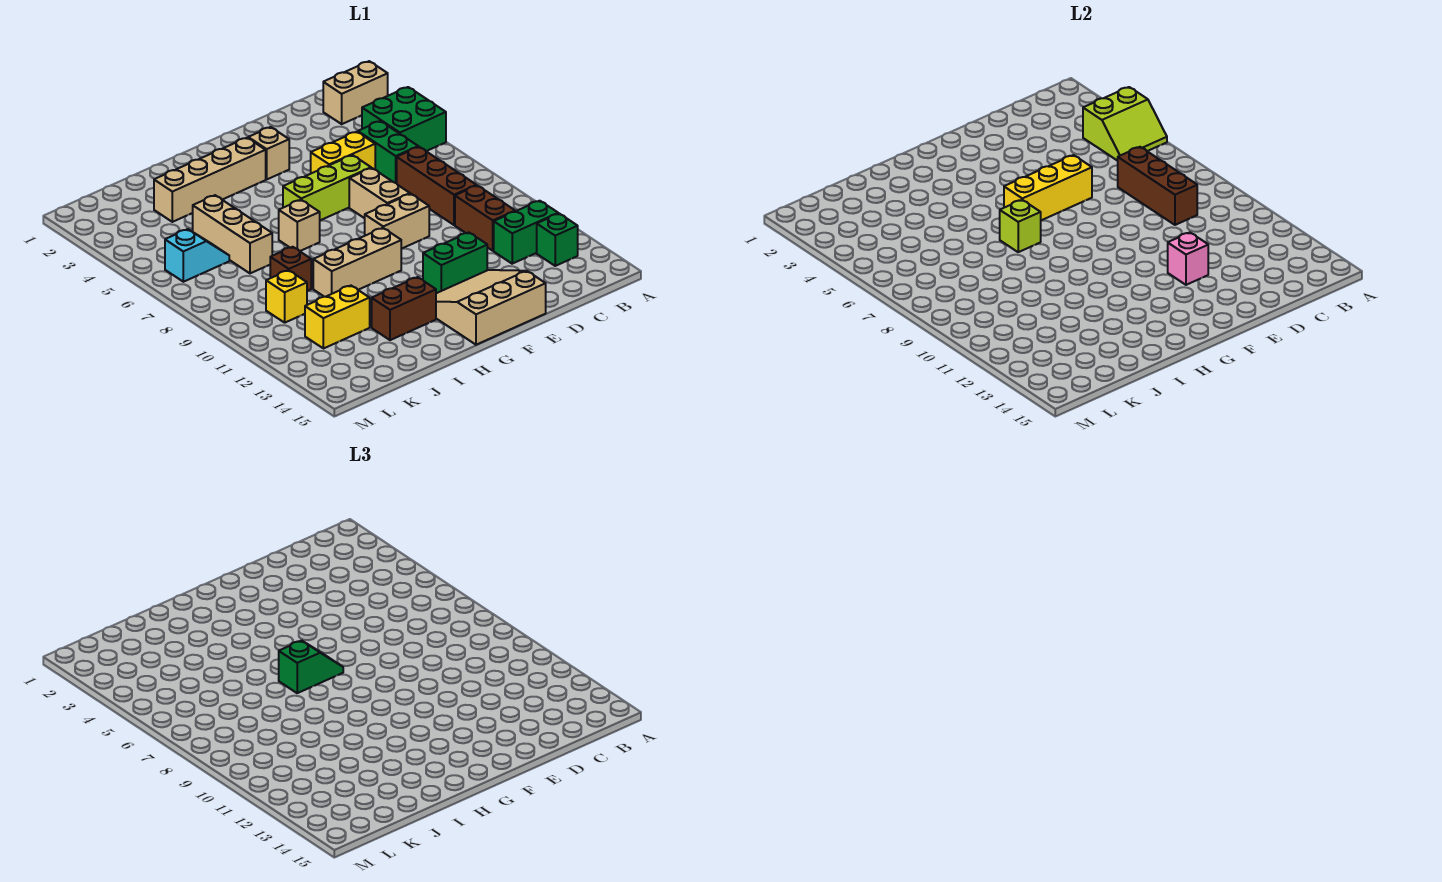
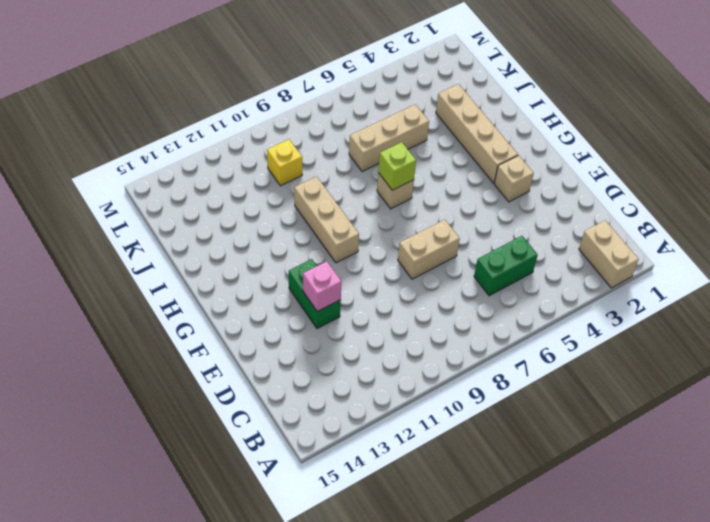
none -> green 2x2 brick [362,87,446,151]
none -> green 1x2 brick [494,201,558,264]
none -> green 1x1 brick [537,214,578,266]

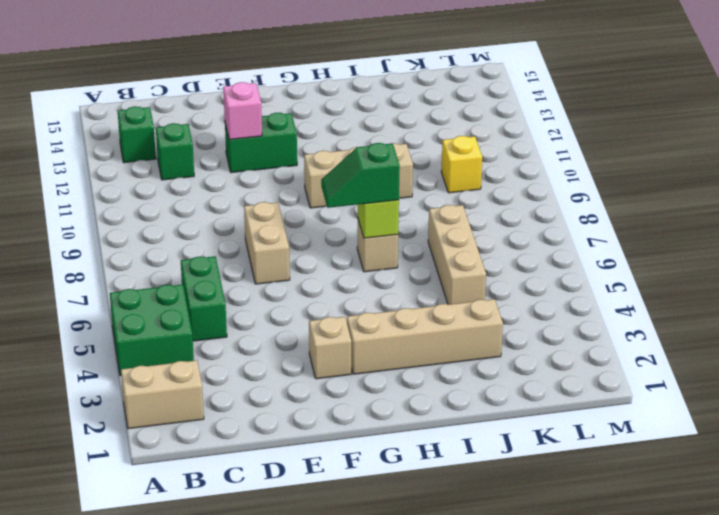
green 1x1 brick [156,123,194,180] -> green 1x2 brick [494,201,558,264]
none -> brown 1x3 brick [397,147,476,225]
none -> brown 1x2 brick [455,185,515,251]
none -> yellow 1x2 brick [311,132,375,173]

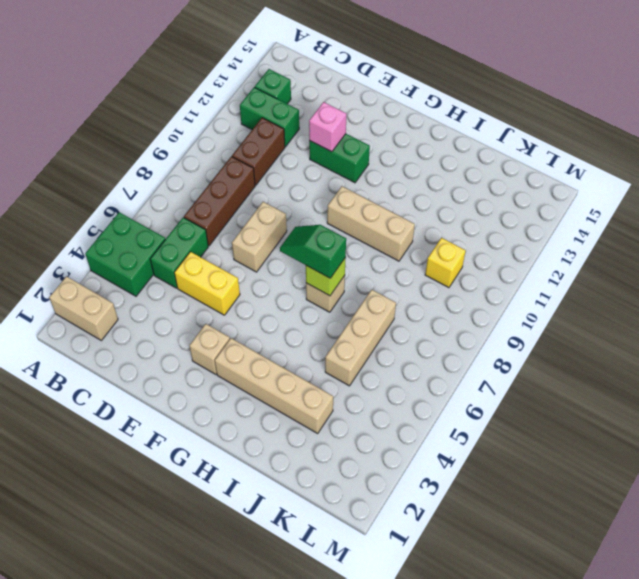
none -> lime 1x3 brick [283,155,371,220]
none -> tan 1x2 brick [365,194,429,249]
none -> tan 3x3 slope [436,270,546,345]

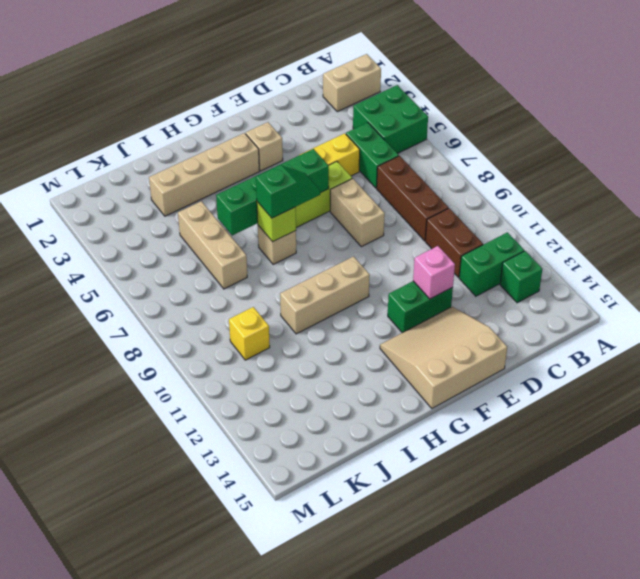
green 1x4 brick [216,149,329,235] -> yellow 1x3 brick [1004,155,1092,220]
none -> tan 1x2 brick [365,194,429,249]
none -> brown 1x2 brick [372,277,436,340]
none -> brown 1x1 brick [270,247,311,291]

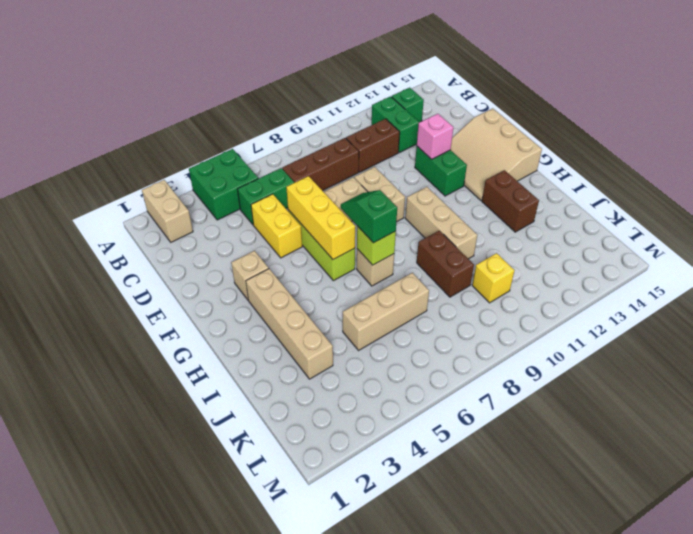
brown 1x2 brick [417,231,474,297] -> brown 1x1 brick [270,247,311,291]
none -> yellow 1x2 brick [305,286,370,349]
none -> cyan 1x2 slope [165,229,229,282]
none -> lime 2x2 slope [1083,87,1167,161]

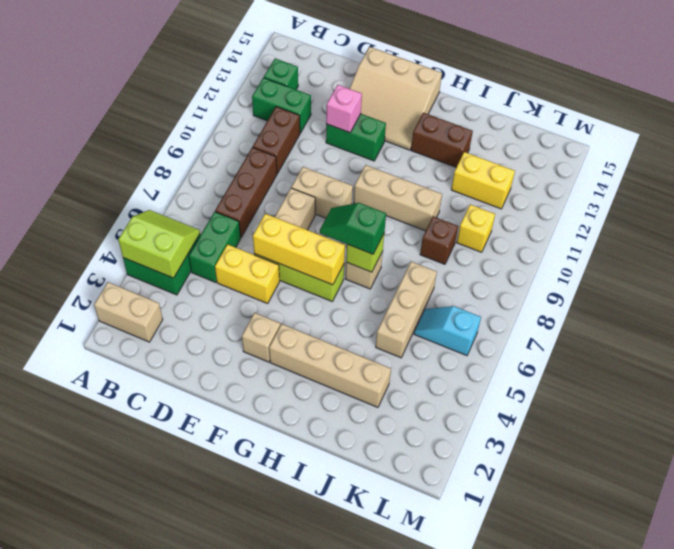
none -> brown 1x3 brick [1118,147,1197,225]

